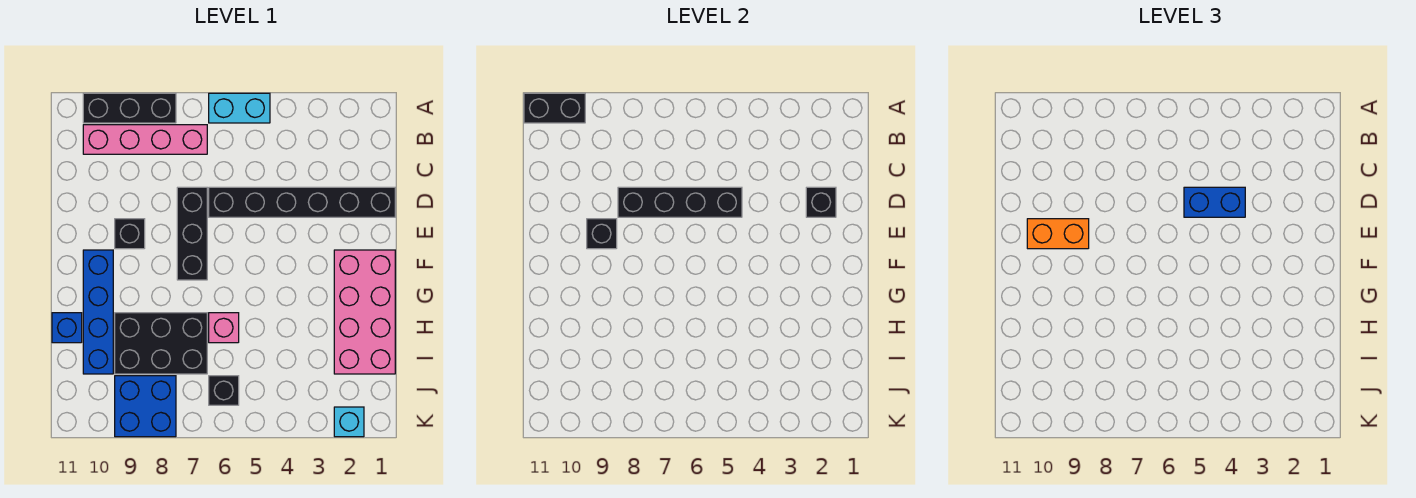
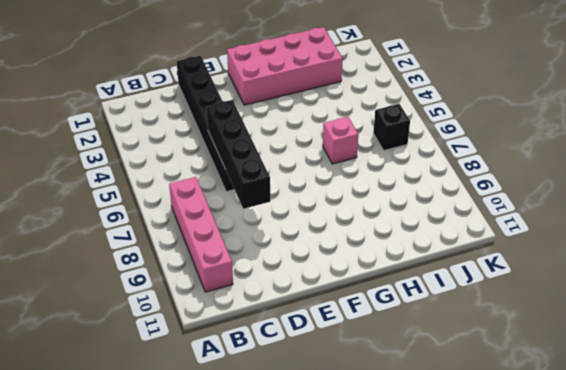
none -> cyan 1x2 brick [209,93,270,123]
none -> black 1x3 brick [83,93,176,123]
none -> black 1x3 brick [177,187,207,280]

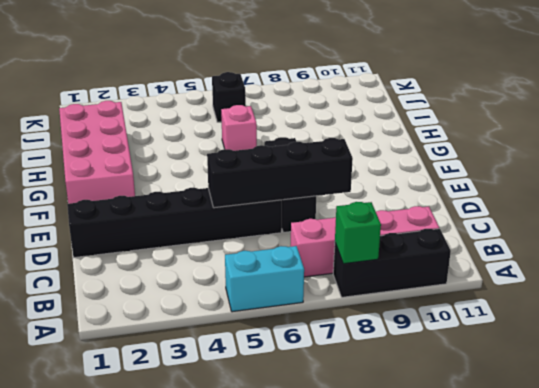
green 1x1 brick [335,202,381,264] -> none
none -> black 1x1 brick [115,219,145,249]
none -> blue 1x4 brick [83,250,113,374]
none -> black 2x3 brick [115,313,207,374]

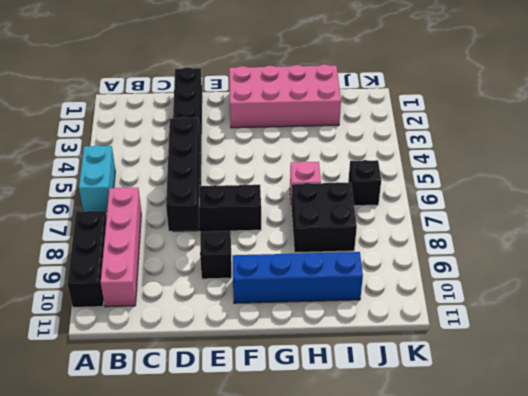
black 2x2 brick [291,182,357,253] -> black 2x3 brick [115,313,207,374]
none -> blue 1x1 brick [52,313,82,343]
none -> blue 2x2 brick [115,376,176,437]
none -> cyan 1x1 brick [334,407,364,437]

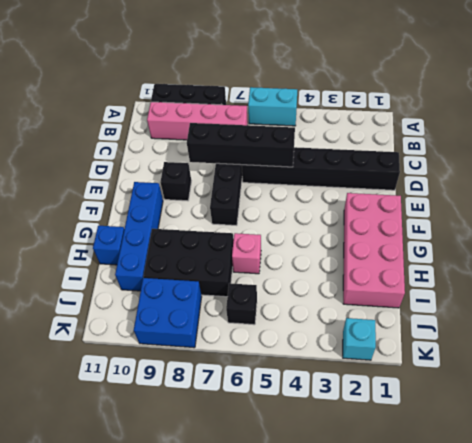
none -> black 1x2 brick [524,93,585,123]
none -> black 1x1 brick [806,187,836,217]
none -> black 1x1 brick [587,219,617,249]

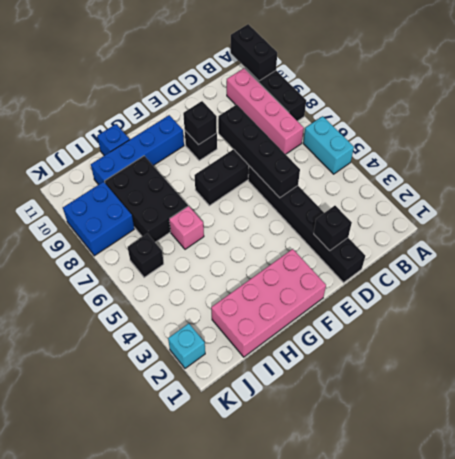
none -> blue 1x2 brick [1184,187,1245,217]
none -> orange 1x2 brick [1027,219,1089,249]

